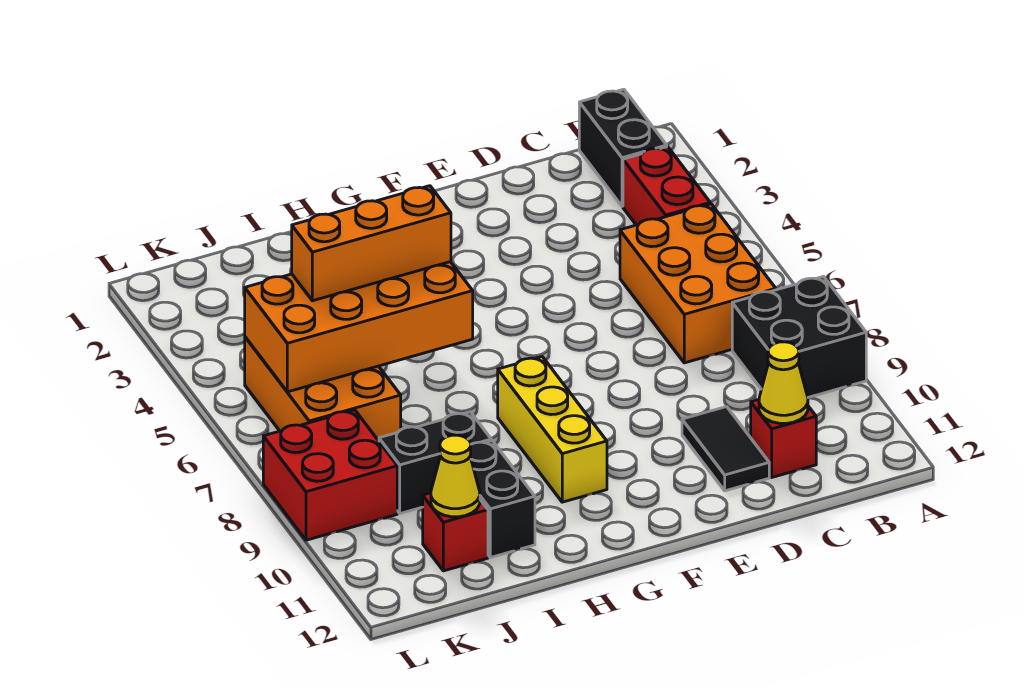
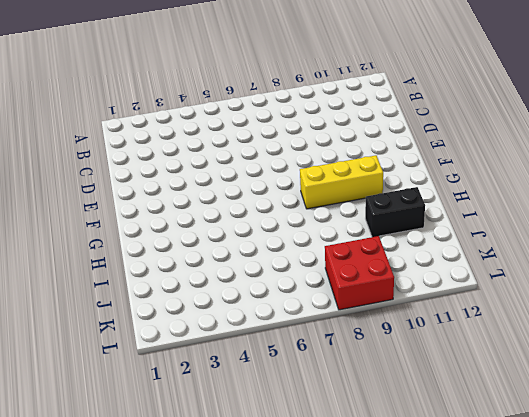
none -> black 2x2 brick [732,277,866,397]
none -> black 1x2 brick [579,89,667,206]
none -> red 1x2 brick [623,147,710,225]

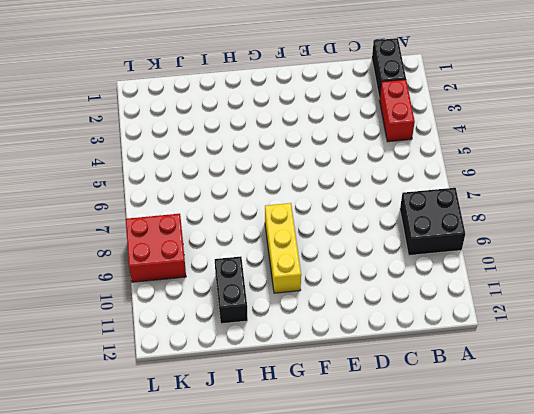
none -> orange 2x3 brick [620,204,776,363]
none -> red 1x1 brick [751,400,816,477]
none -> black 1x2 tile [682,407,769,491]

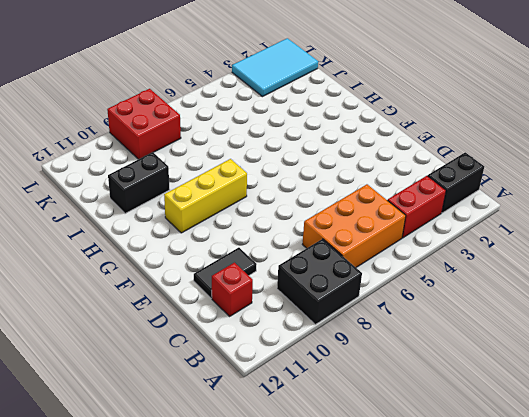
cyan 2x3 tile [232,38,318,97] -> none
none -> black 1x2 brick [379,412,491,514]
none -> orange 2x3 brick [245,337,401,441]
none -> red 1x1 brick [423,493,488,571]

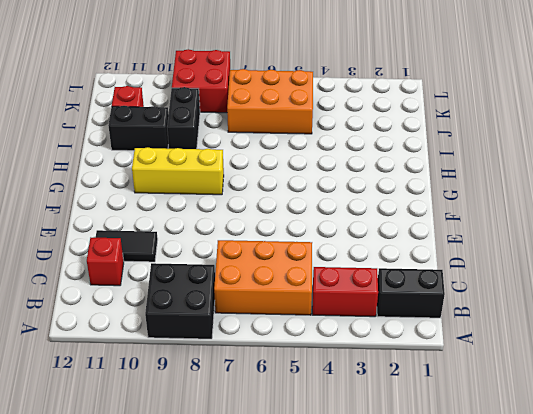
none -> yellow 1x1 cone [759,342,808,423]
none -> orange 2x4 brick [245,262,473,392]
none -> yellow 1x1 cone [431,435,480,517]

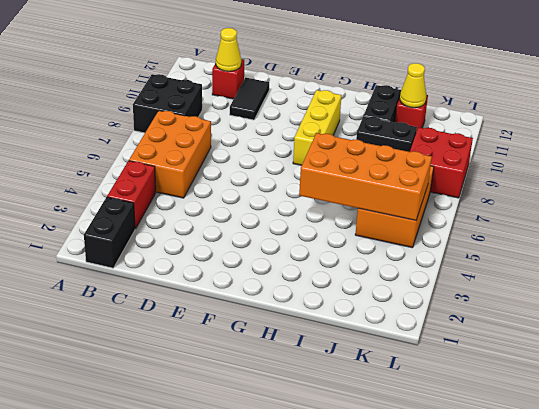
none -> orange 1x3 brick [292,186,451,301]

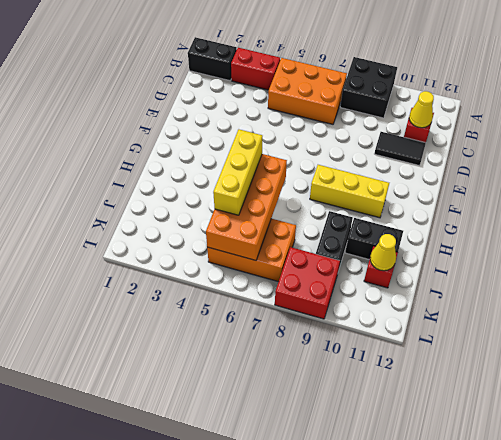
yellow 1x3 brick [213,129,263,215] -> orange 1x3 brick [292,186,451,301]

